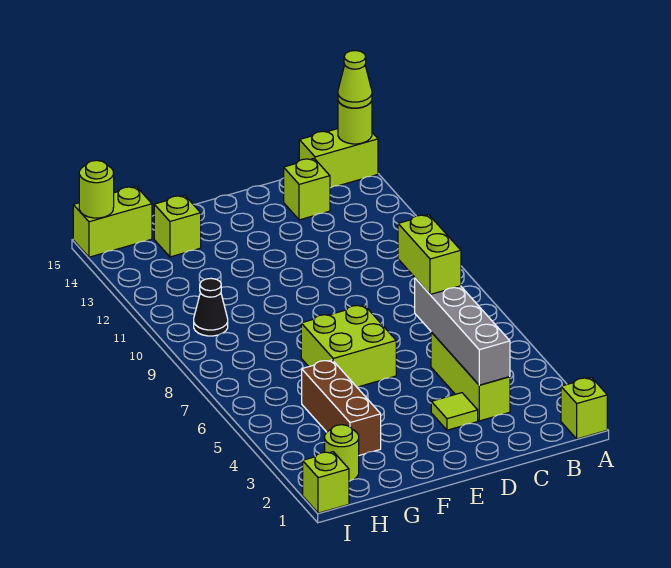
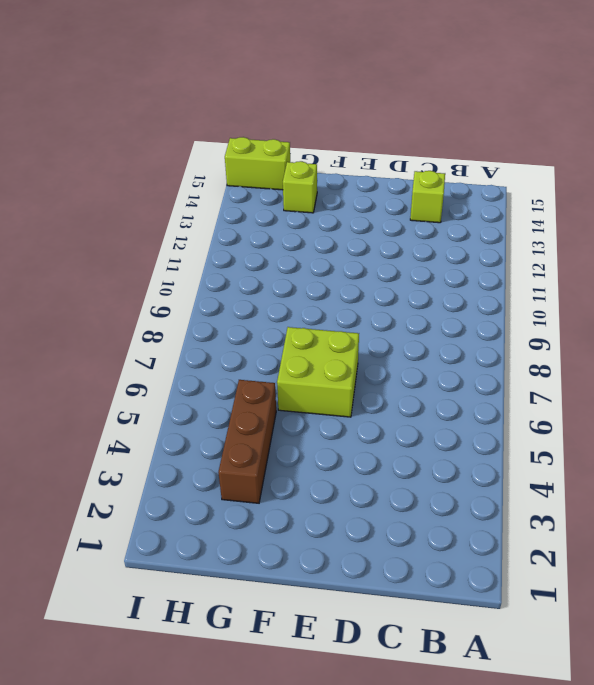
none -> lime 1x1 brick [561,378,607,439]
none -> lime 1x2 brick [299,129,378,188]
none -> lime 1x3 brick [431,332,510,421]

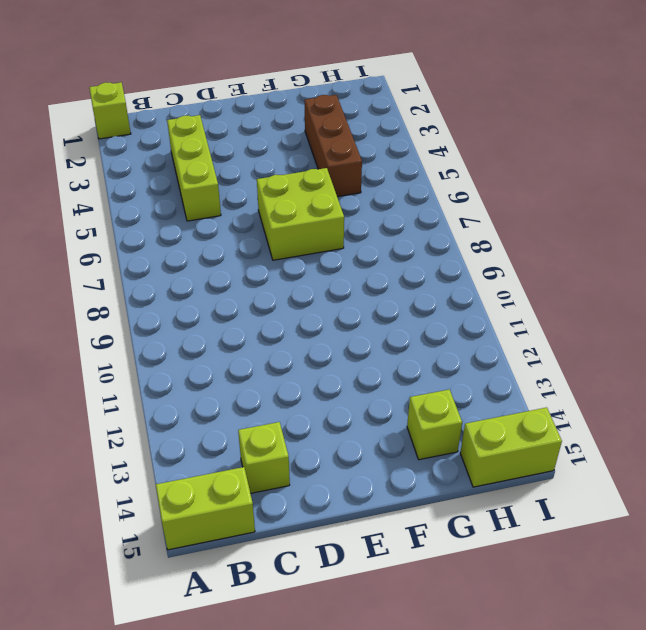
none -> lime 1x1 tile [431,393,478,430]
none -> lime 1x1 round brick [325,425,359,481]
none -> black 1x1 cone [194,278,228,336]

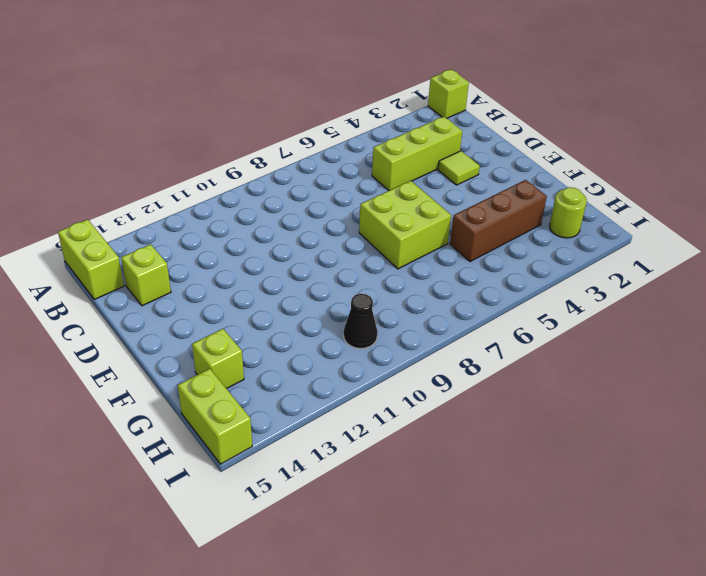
none -> lime 1x1 brick [303,452,349,513]
none -> lime 1x1 round brick [338,101,372,144]
none -> grey 1x4 brick [415,278,510,385]

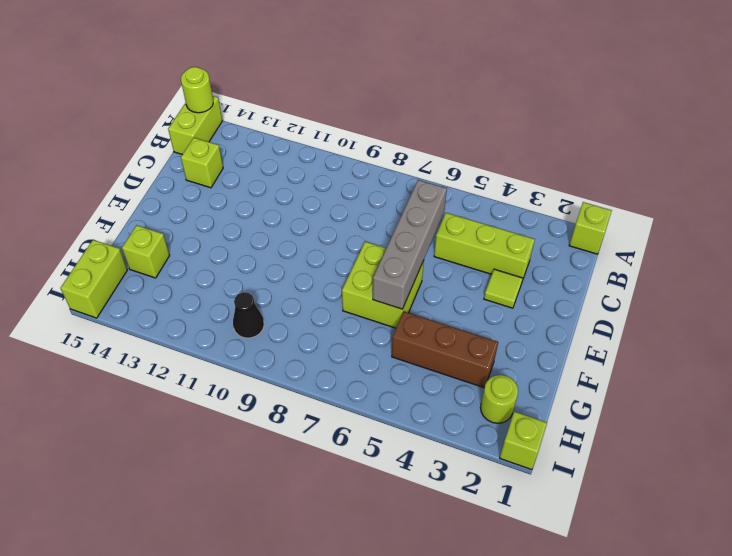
grey 1x4 brick [373,180,447,309] -> grey 1x4 brick turned to [415,278,510,385]
none -> lime 1x1 round brick [79,160,114,218]
none -> lime 1x1 cone [338,51,372,108]
none -> lime 1x2 brick [398,215,461,294]

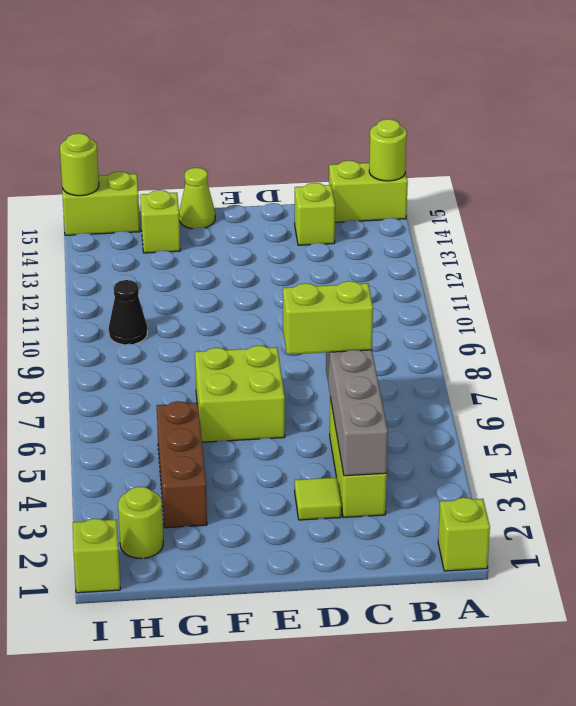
lime 1x2 brick [283,281,373,354] -> lime 1x2 brick turned to [398,215,461,294]
lime 1x1 cone [179,168,215,229] -> lime 1x1 cone moved to [338,51,372,108]

